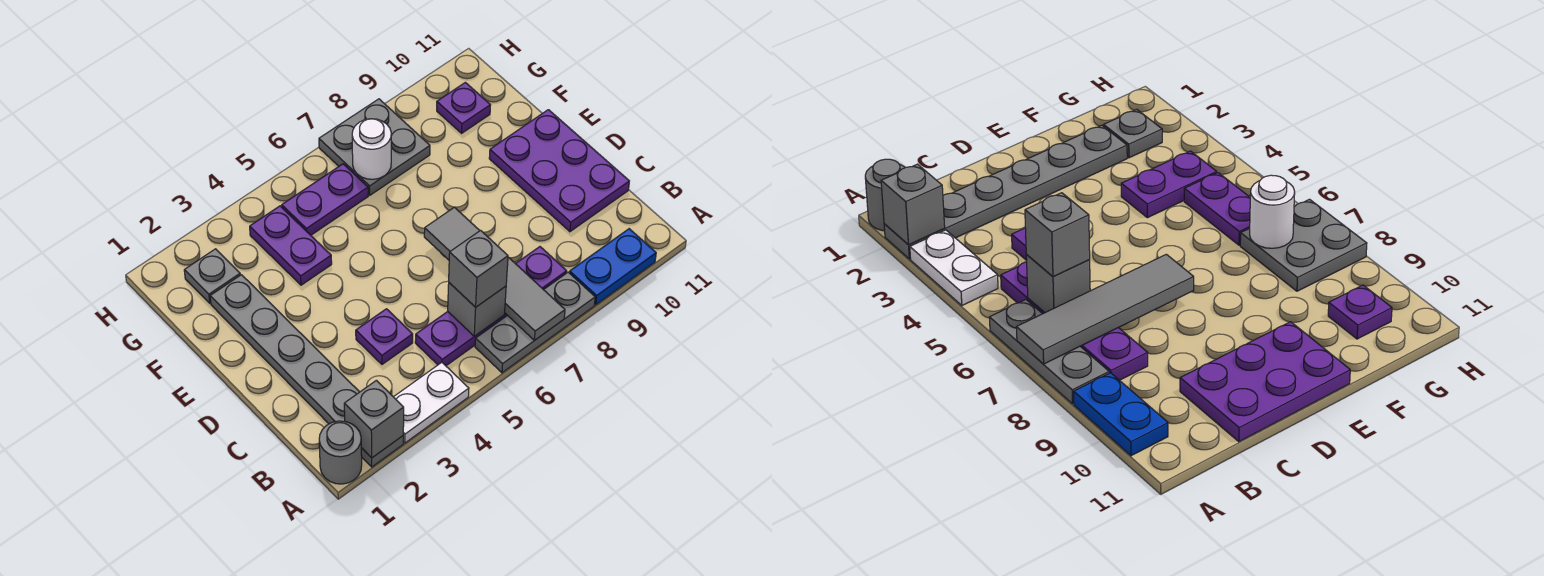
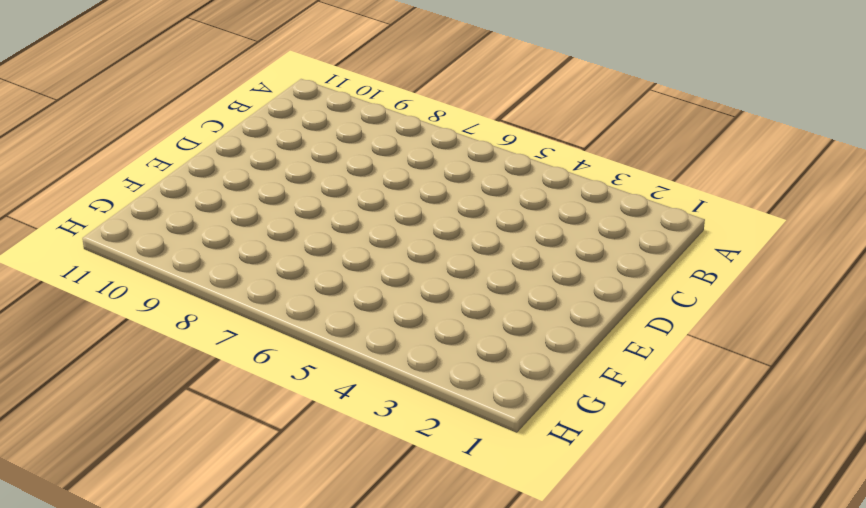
none -> grey 1x1 round brick [319,421,362,484]
none -> grey 1x6 plate [210,275,403,467]
none -> white 1x2 plate [394,362,469,443]

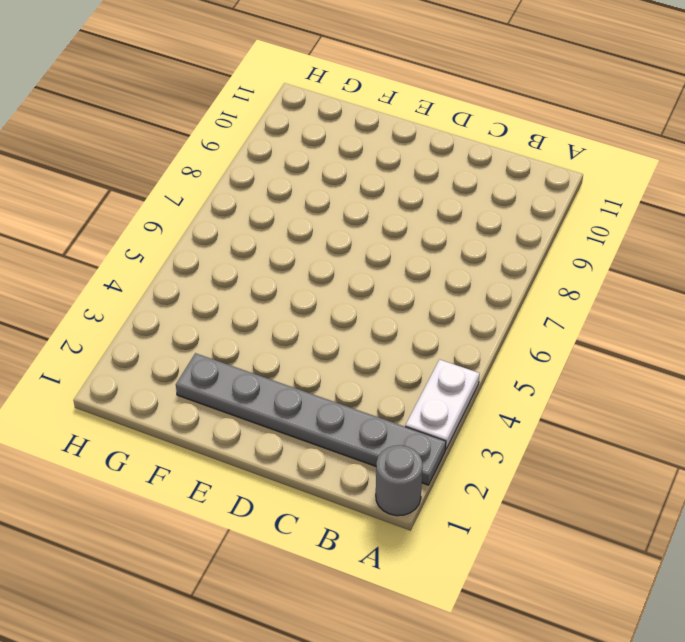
none -> grey 1x3 plate [475,272,595,373]
none -> blue 1x2 plate [570,229,656,305]
none -> purple 1x4 plate [415,247,567,366]

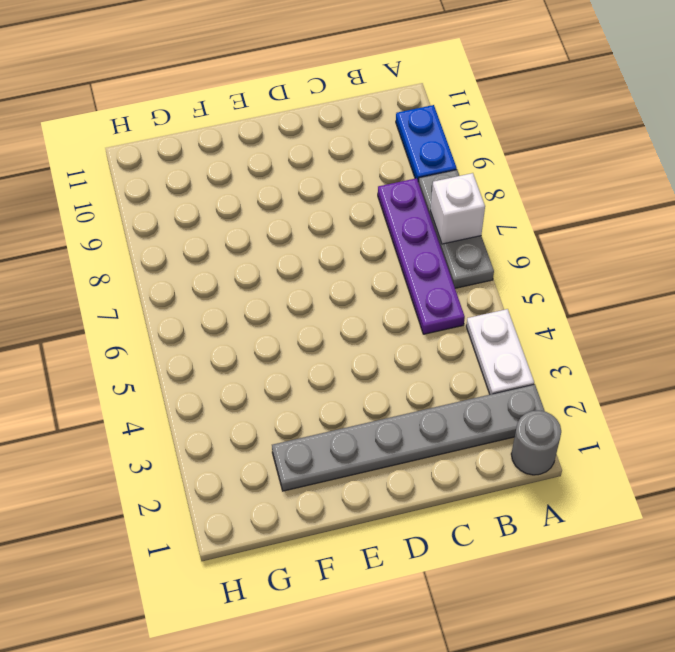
white 1x1 brick [431,173,485,244] -> grey 1x4 tile [424,207,565,340]
none -> purple 1x1 plate [356,309,413,364]
none -> purple 2x3 plate [489,110,629,232]
none -> purple 1x2 plate [250,206,332,285]

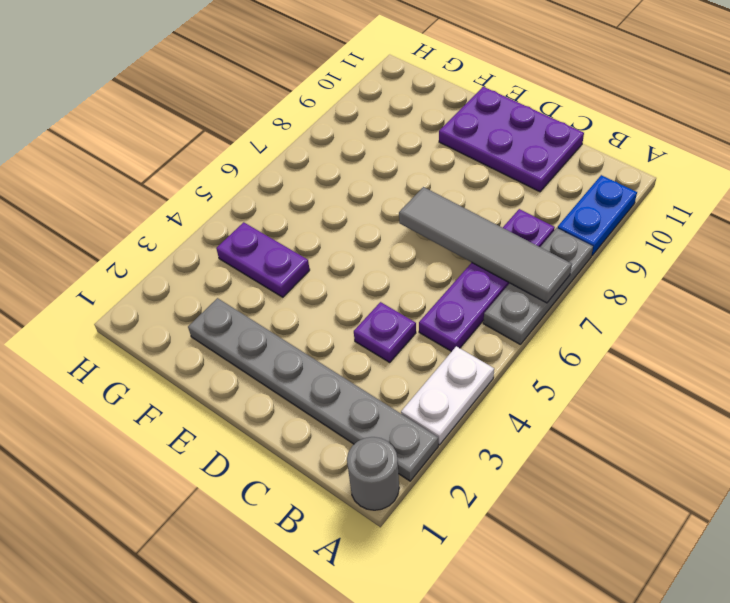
none -> grey 1x1 plate [184,249,240,303]
none -> purple 1x2 plate [282,164,368,235]
none -> grey 2x2 plate [319,99,430,195]

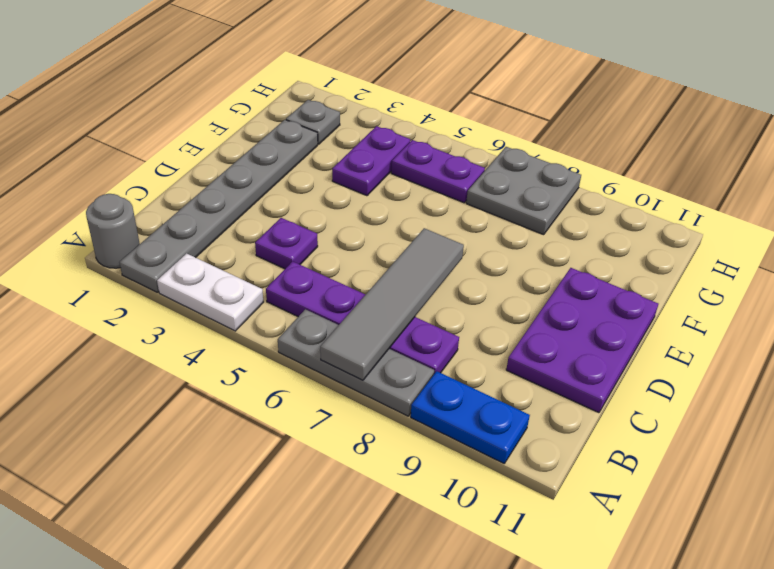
none -> purple 1x1 plate [437,82,490,133]
none -> grey 1x1 brick [344,380,404,458]
none -> grey 1x1 brick [448,283,506,336]

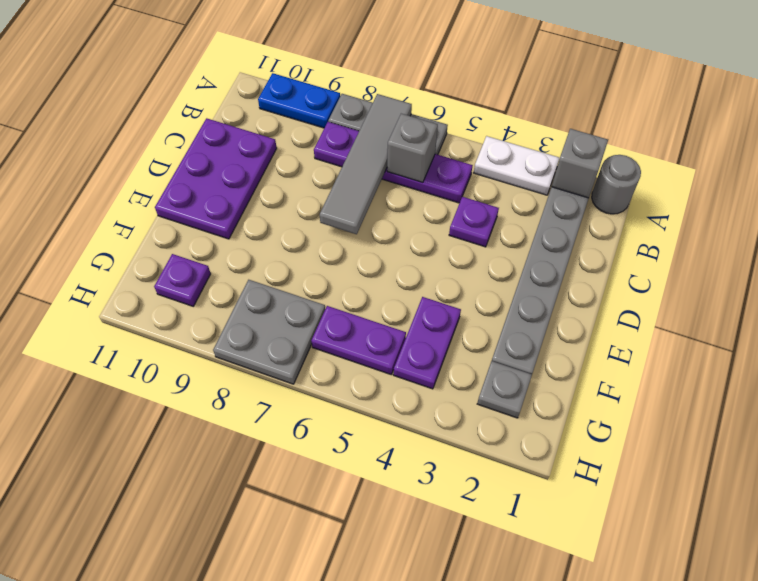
none -> white 1x1 round brick [352,119,391,179]
none -> grey 1x1 brick [449,230,508,307]

